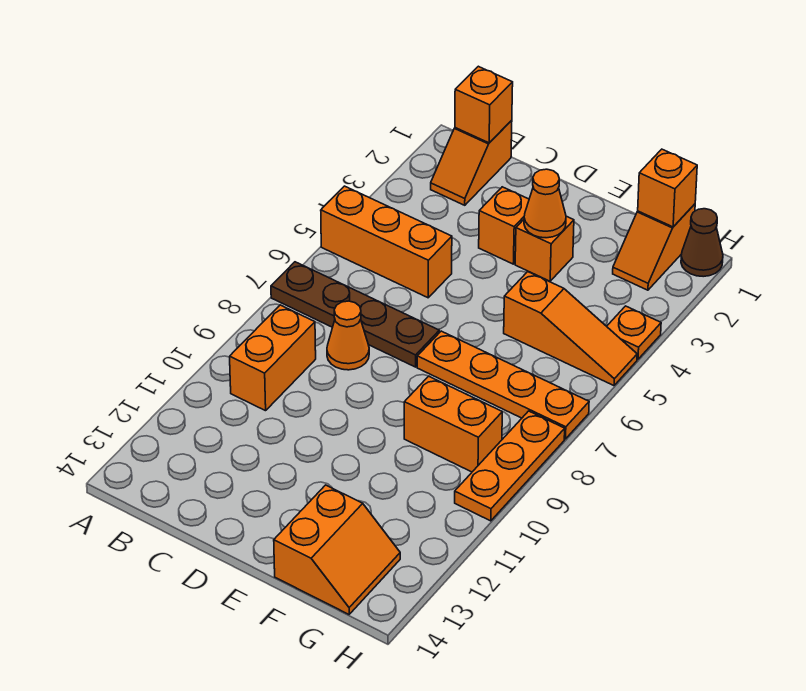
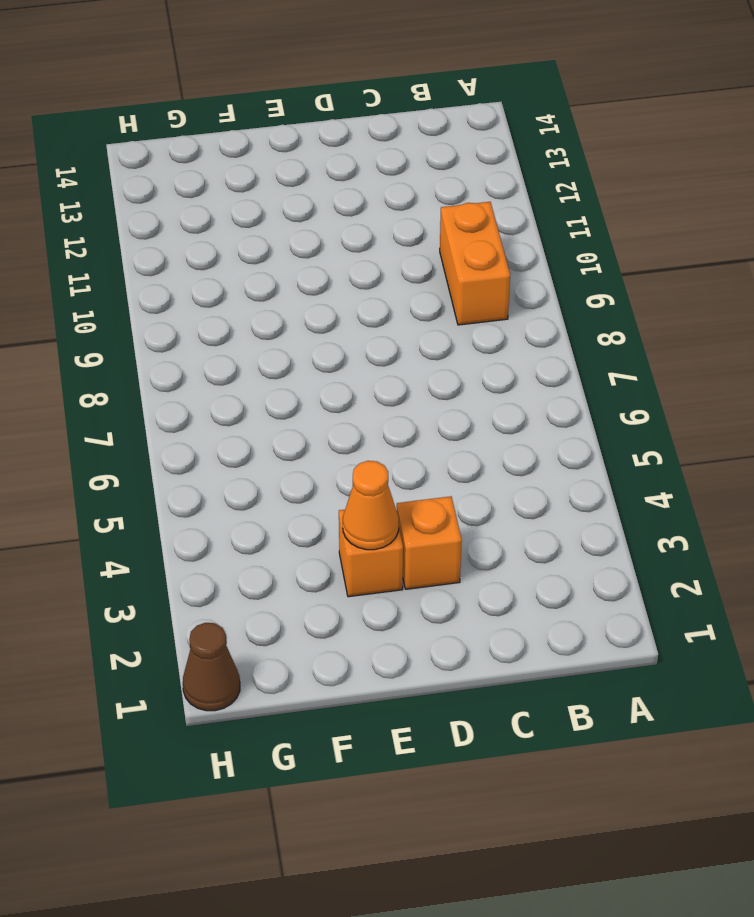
none -> orange 1x3 brick [321,186,452,298]
none -> brown 1x4 plate [271,262,439,367]
none -> orange 1x2 slope [431,120,512,205]

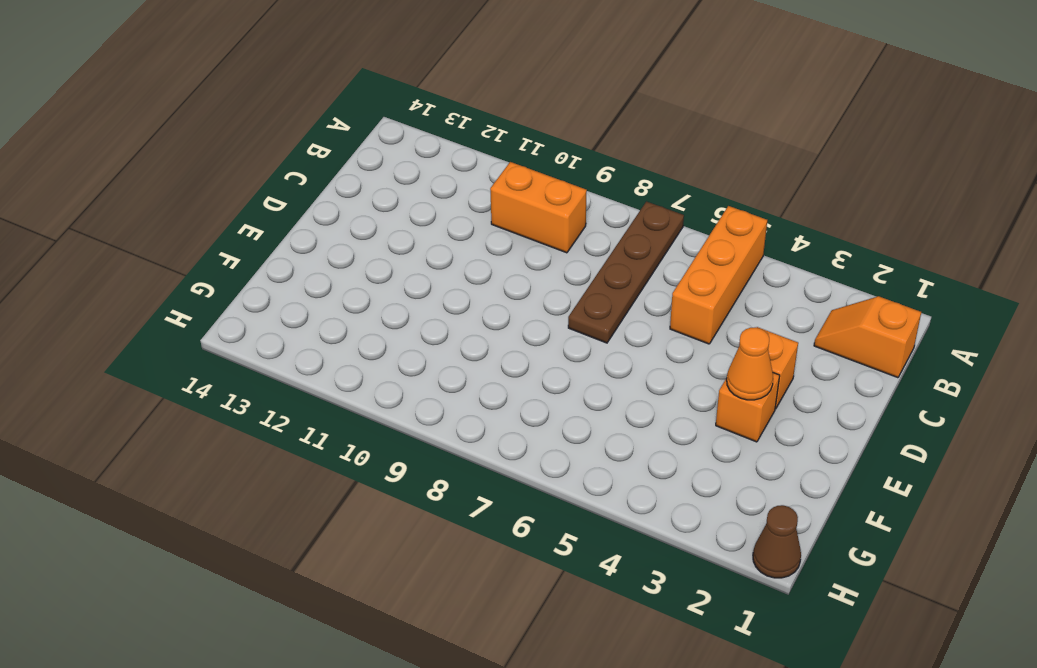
none -> orange 1x1 cone [327,301,369,370]
none -> orange 1x4 plate [417,331,589,439]
none -> orange 1x3 slope [504,272,637,386]

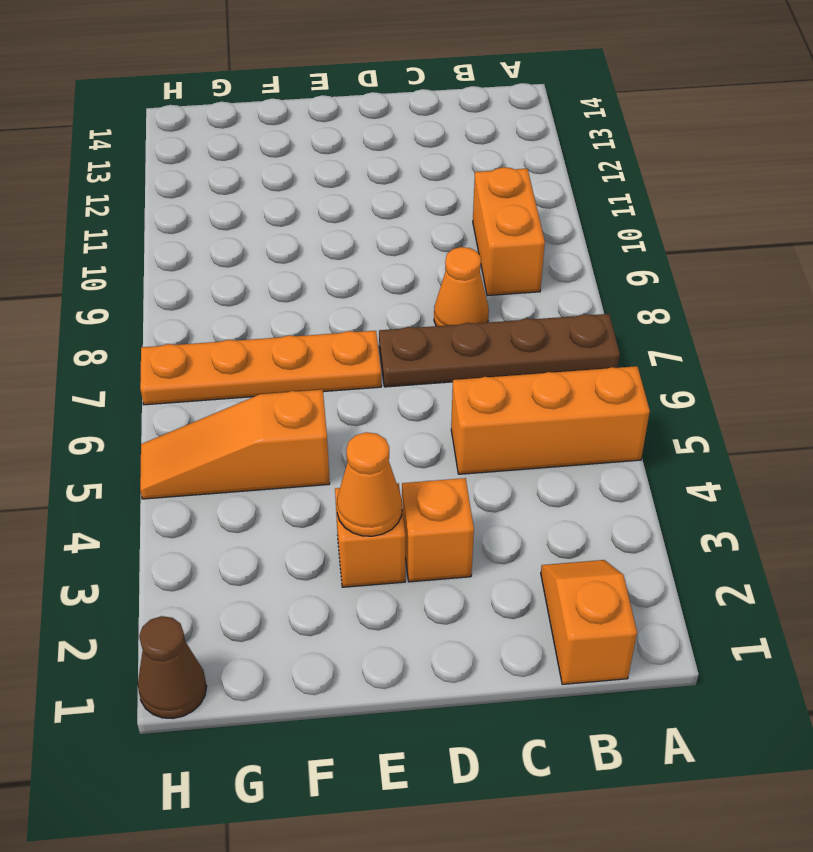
none -> orange 1x2 brick [404,376,502,472]
none -> orange 2x2 slope [274,485,400,614]
none -> orange 1x2 slope [613,204,695,290]

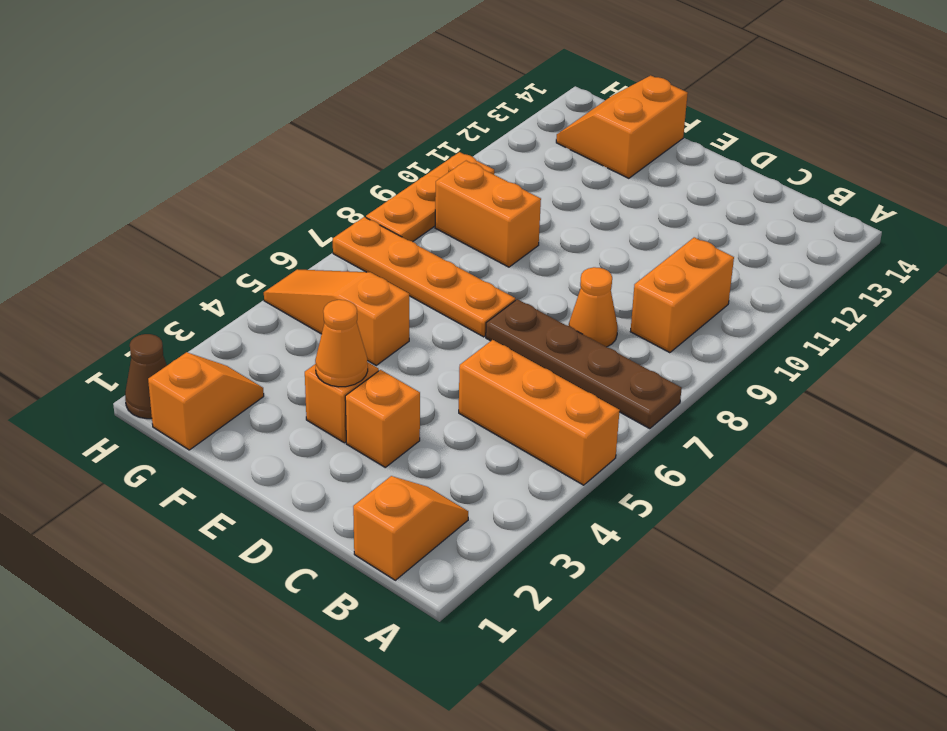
none -> orange 1x1 plate [607,306,661,359]
none -> orange 1x1 brick [455,66,513,143]
none -> orange 1x1 brick [638,149,697,227]

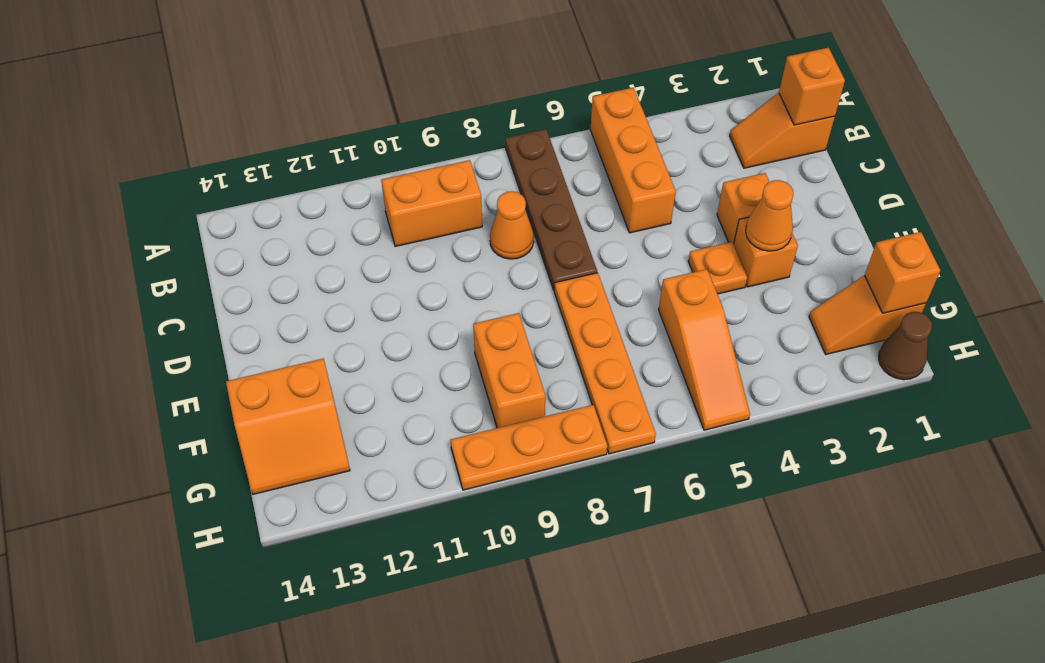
orange 1x1 plate [688,242,747,294] -> orange 1x1 plate moved to [607,306,661,359]

